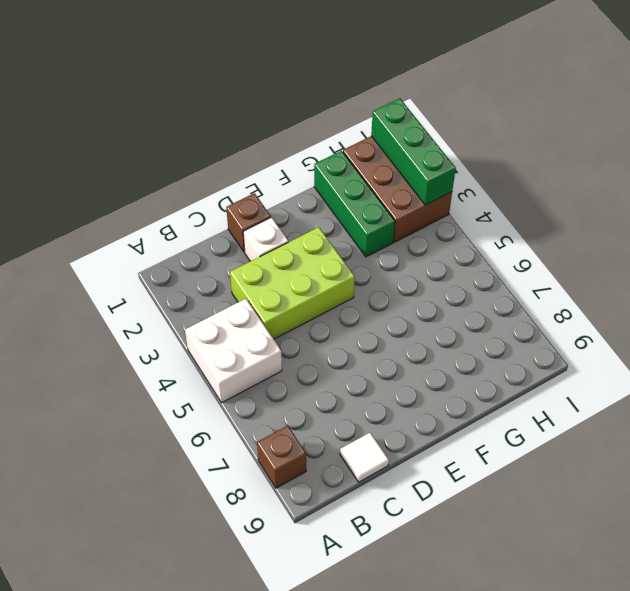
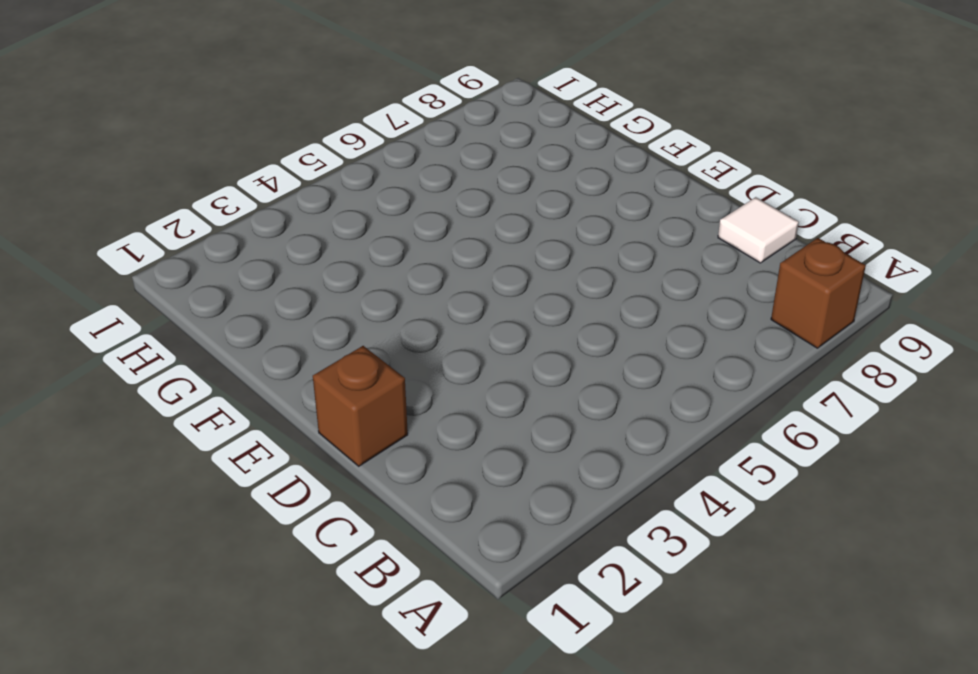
none -> white 2x2 brick [185,299,282,403]
none -> lime 2x3 brick [230,227,355,339]

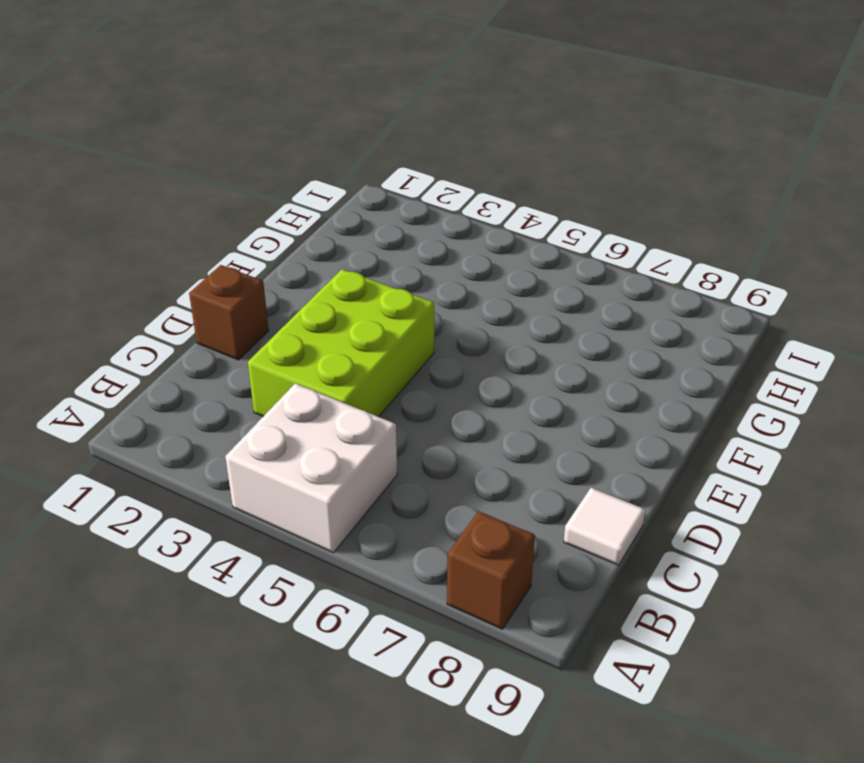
none -> white 1x1 brick [243,217,288,261]
none -> green 1x3 brick [314,151,395,257]

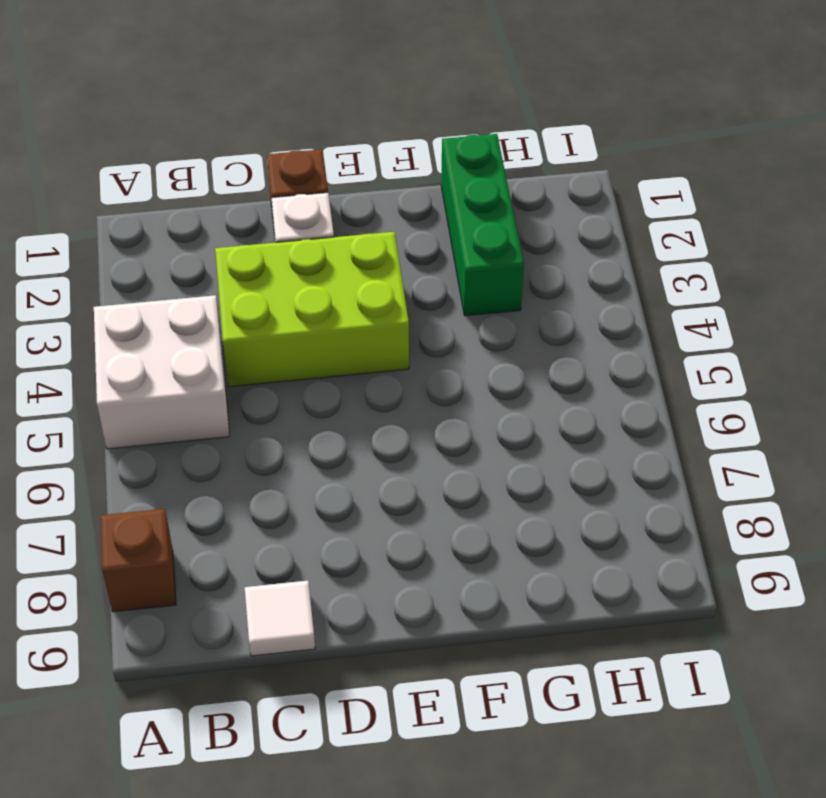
none -> brown 2x3 brick [343,136,452,242]
none -> green 1x3 brick [371,98,456,205]

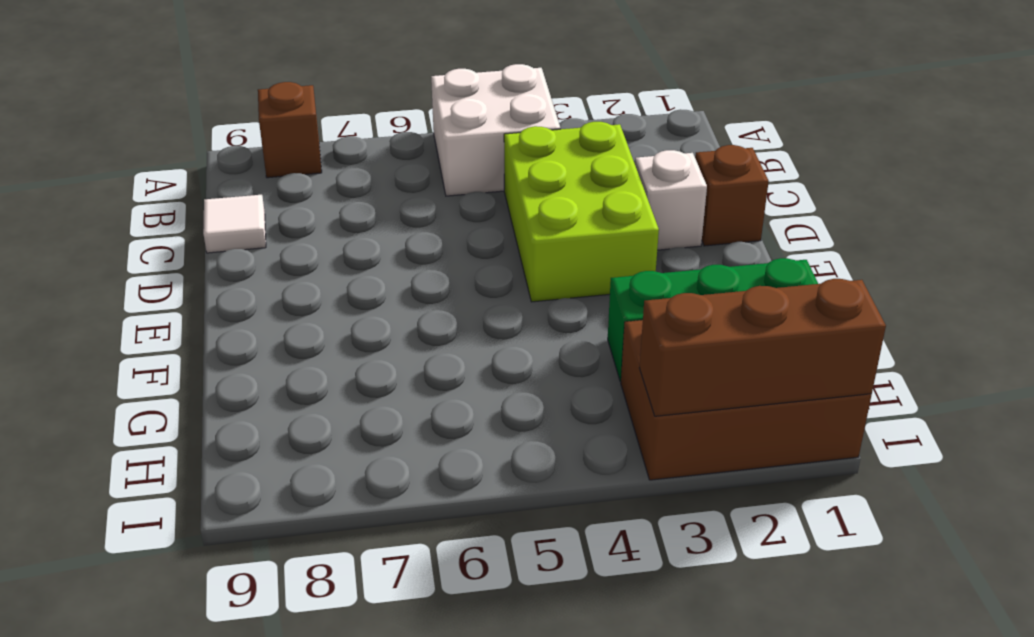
brown 1x3 brick [639,279,886,416] -> green 1x3 brick [371,98,456,205]

